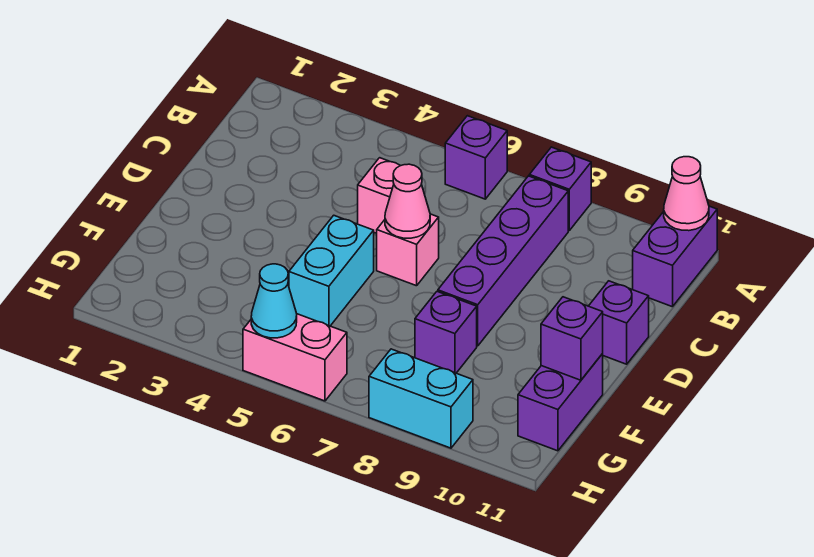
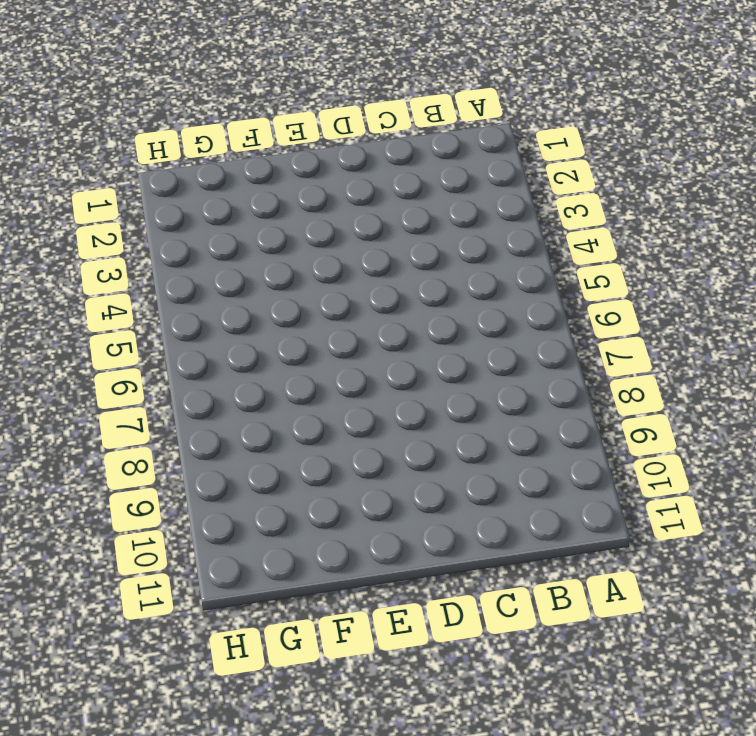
none -> purple 1x1 brick [445,116,507,199]
none -> purple 1x1 brick [529,147,591,230]
none -> purple 1x2 brick [633,206,717,307]

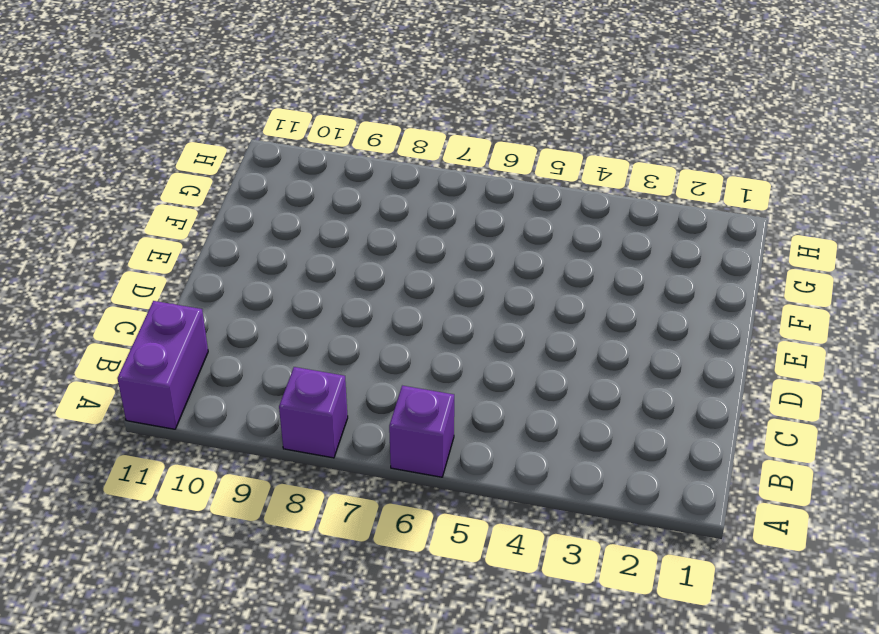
none -> purple 1x4 brick [438,176,568,346]
none -> pink 1x1 brick [358,158,400,233]
none -> pink 1x1 brick [377,214,439,286]

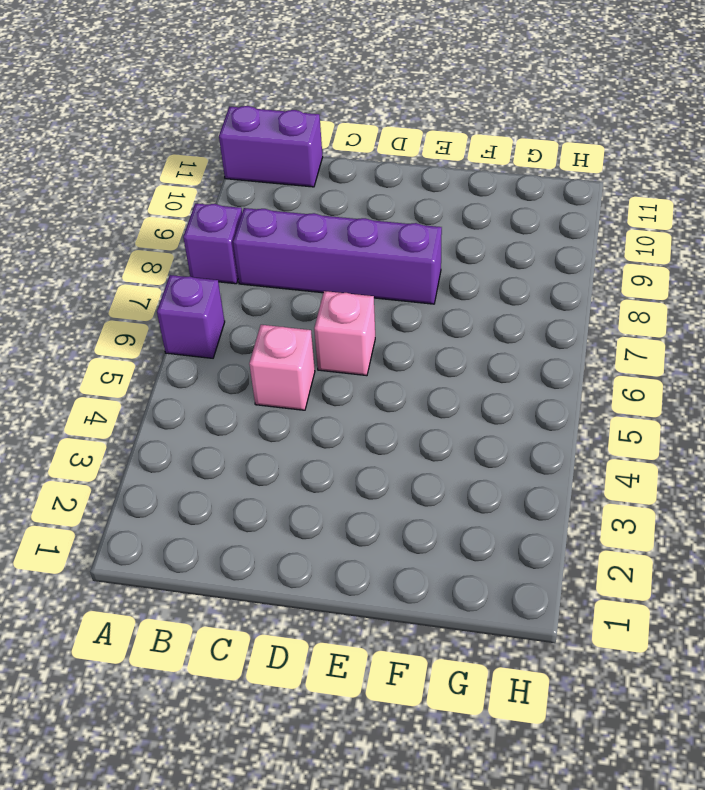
none -> purple 1x1 brick [589,281,649,364]
none -> cyan 1x2 brick [289,215,374,326]
none -> purple 1x1 brick [415,292,477,373]

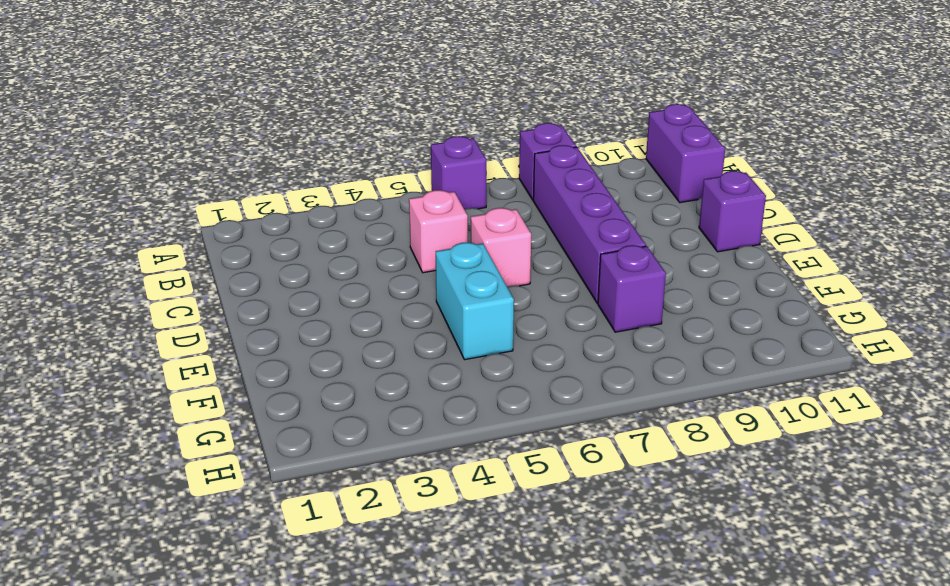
none -> purple 1x2 brick [518,354,603,451]
none -> pink 1x2 brick [243,314,347,401]
none -> cyan 1x2 brick [369,349,473,448]

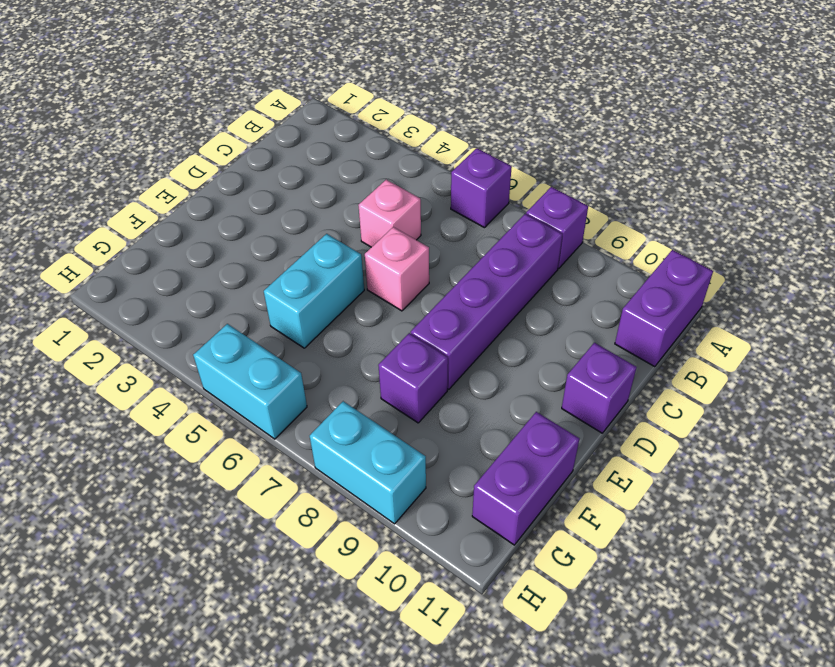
cyan 1x2 brick [193,324,307,439] -> pink 1x2 brick [243,314,347,401]
none -> pink 1x1 cone [664,157,709,231]
none -> pink 1x1 cone [385,164,430,238]
none -> purple 1x1 brick [541,297,603,380]

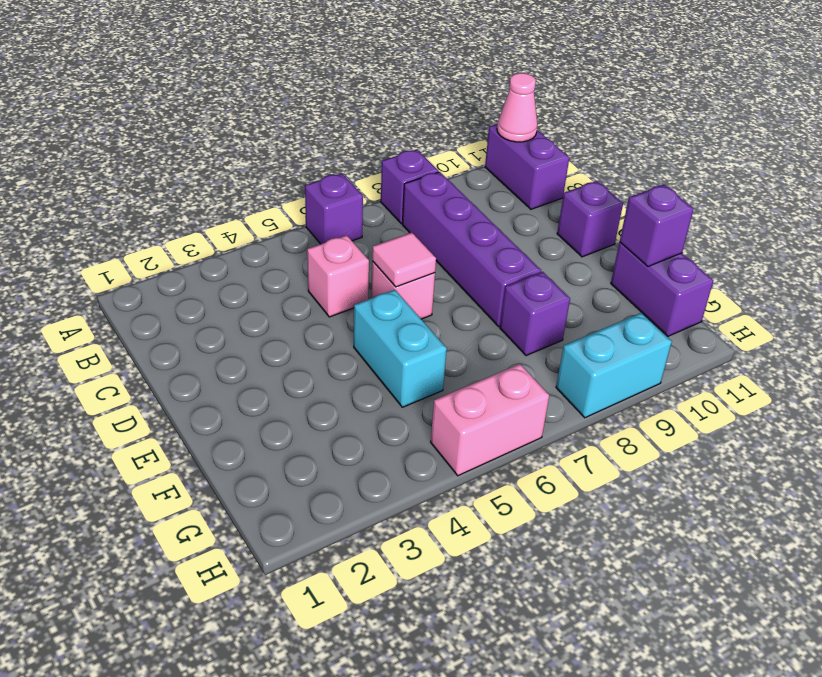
pink 1x1 tile [372,233,436,287] -> pink 1x1 cone [385,164,430,238]
none -> cyan 1x1 cone [251,264,297,338]

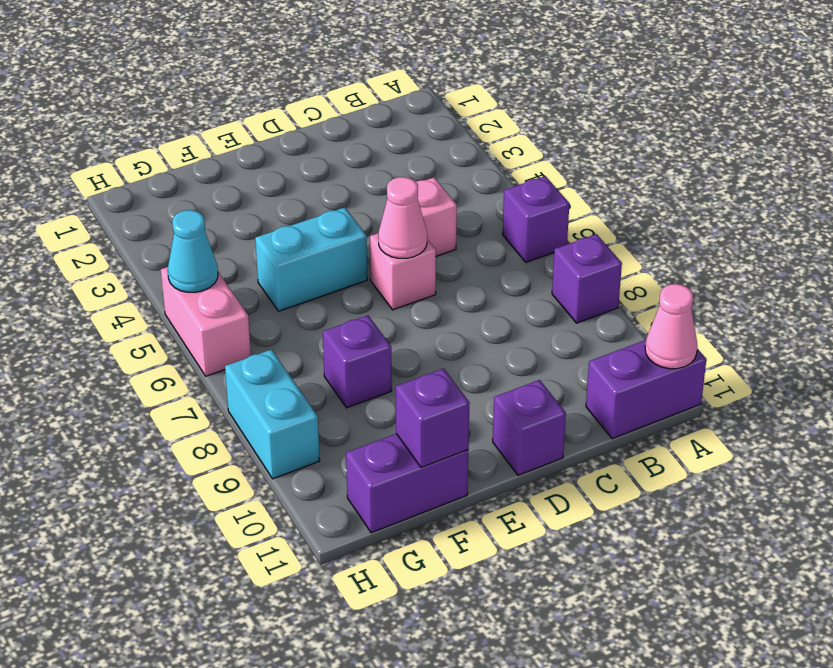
none -> purple 1x4 brick [438,176,568,346]

